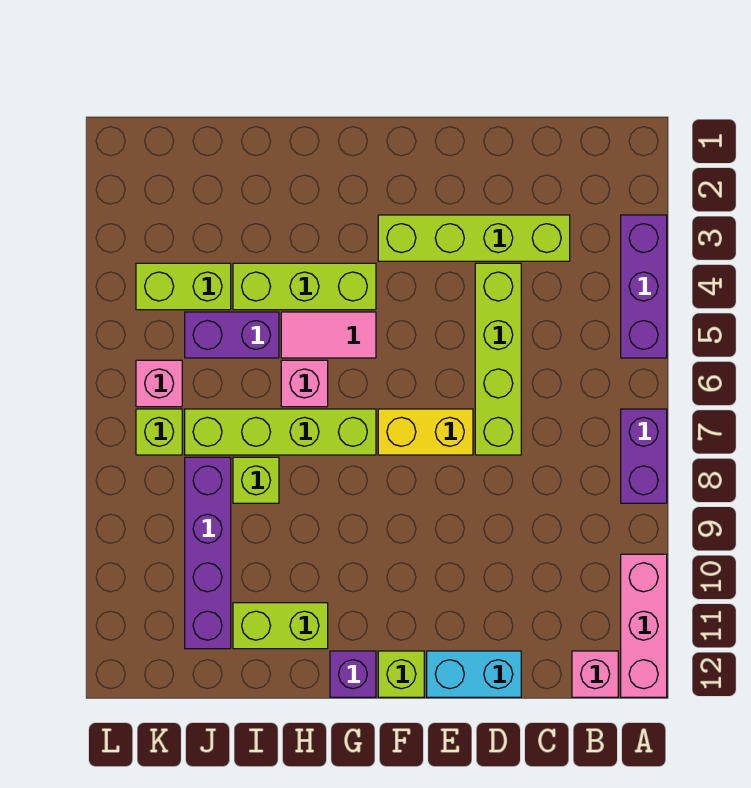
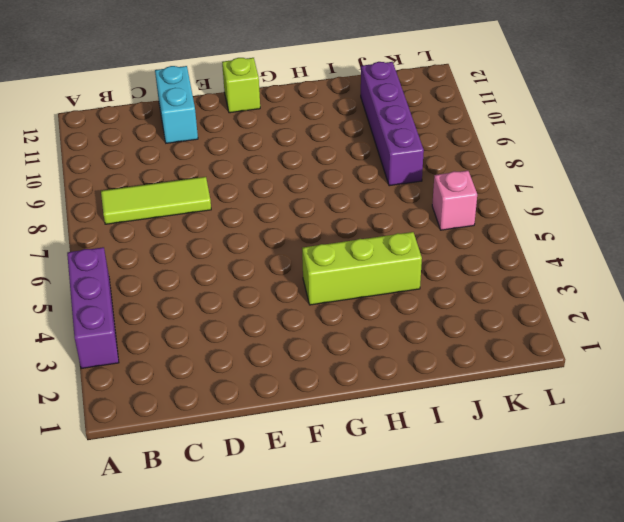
lime 1x3 tile [101,177,211,224] -> none
cyan 1x2 brick [155,66,198,143] -> cyan 1x2 brick turned to [427,651,521,697]
none -> purple 1x2 brick [621,409,667,503]
none -> pink 1x3 brick [621,554,667,697]
none -> pink 1x1 brick [572,651,618,697]

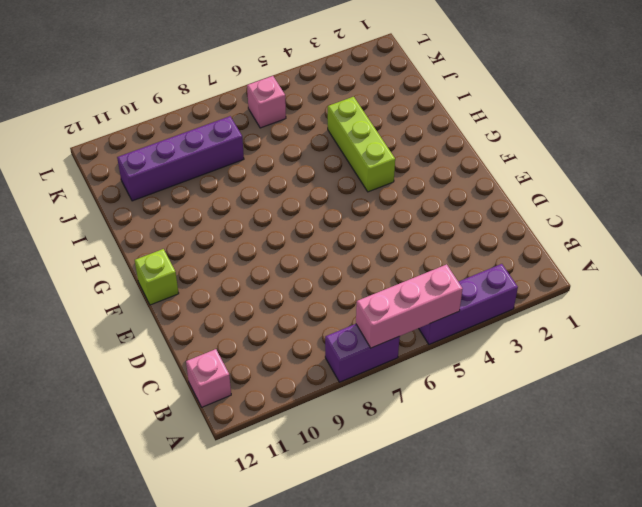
pink 1x3 brick [356,264,462,348] -> pink 1x3 brick moved to [621,554,667,697]
none -> lime 1x4 brick [378,215,570,261]
none -> lime 1x4 brick [475,263,521,455]
none -> cyan 1x2 brick [427,651,521,697]

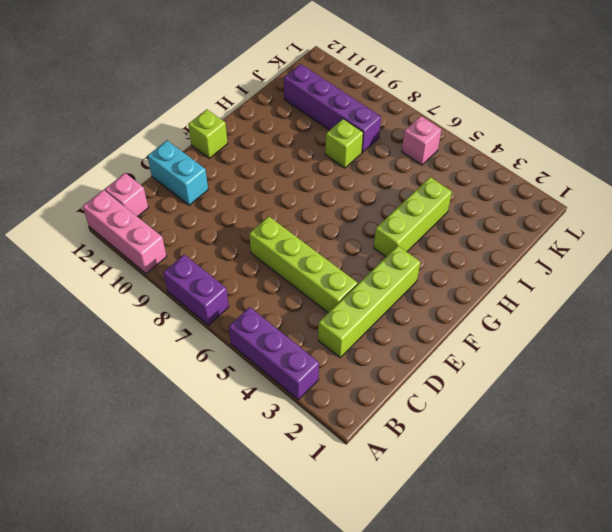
cyan 1x2 brick [148,141,208,205] -> cyan 1x2 brick turned to [427,651,521,697]
none -> yellow 1x2 brick [378,409,473,455]
none -> pink 1x2 tile [281,312,376,358]
none -> lime 1x4 brick [185,409,376,455]

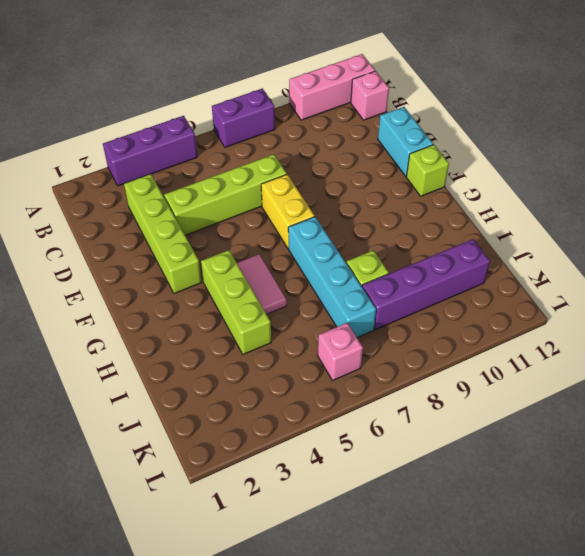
cyan 1x4 brick [288,217,376,338] -> lime 1x4 brick [185,409,376,455]
none -> purple 1x1 brick [330,651,376,697]
none -> pink 1x1 brick [281,360,328,407]
none -> lime 1x2 brick [233,603,328,649]

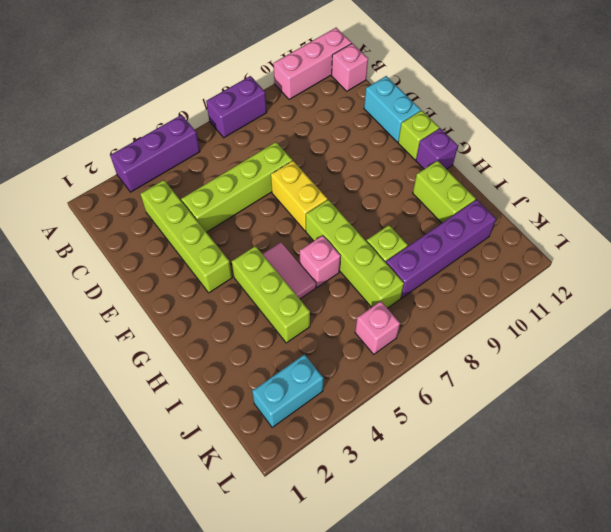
cyan 1x2 brick [252,354,324,427] -> none
none -> purple 1x2 brick [185,312,279,358]
none -> lime 1x2 brick [136,263,231,310]
none -> lime 1x1 brick [136,409,182,455]

